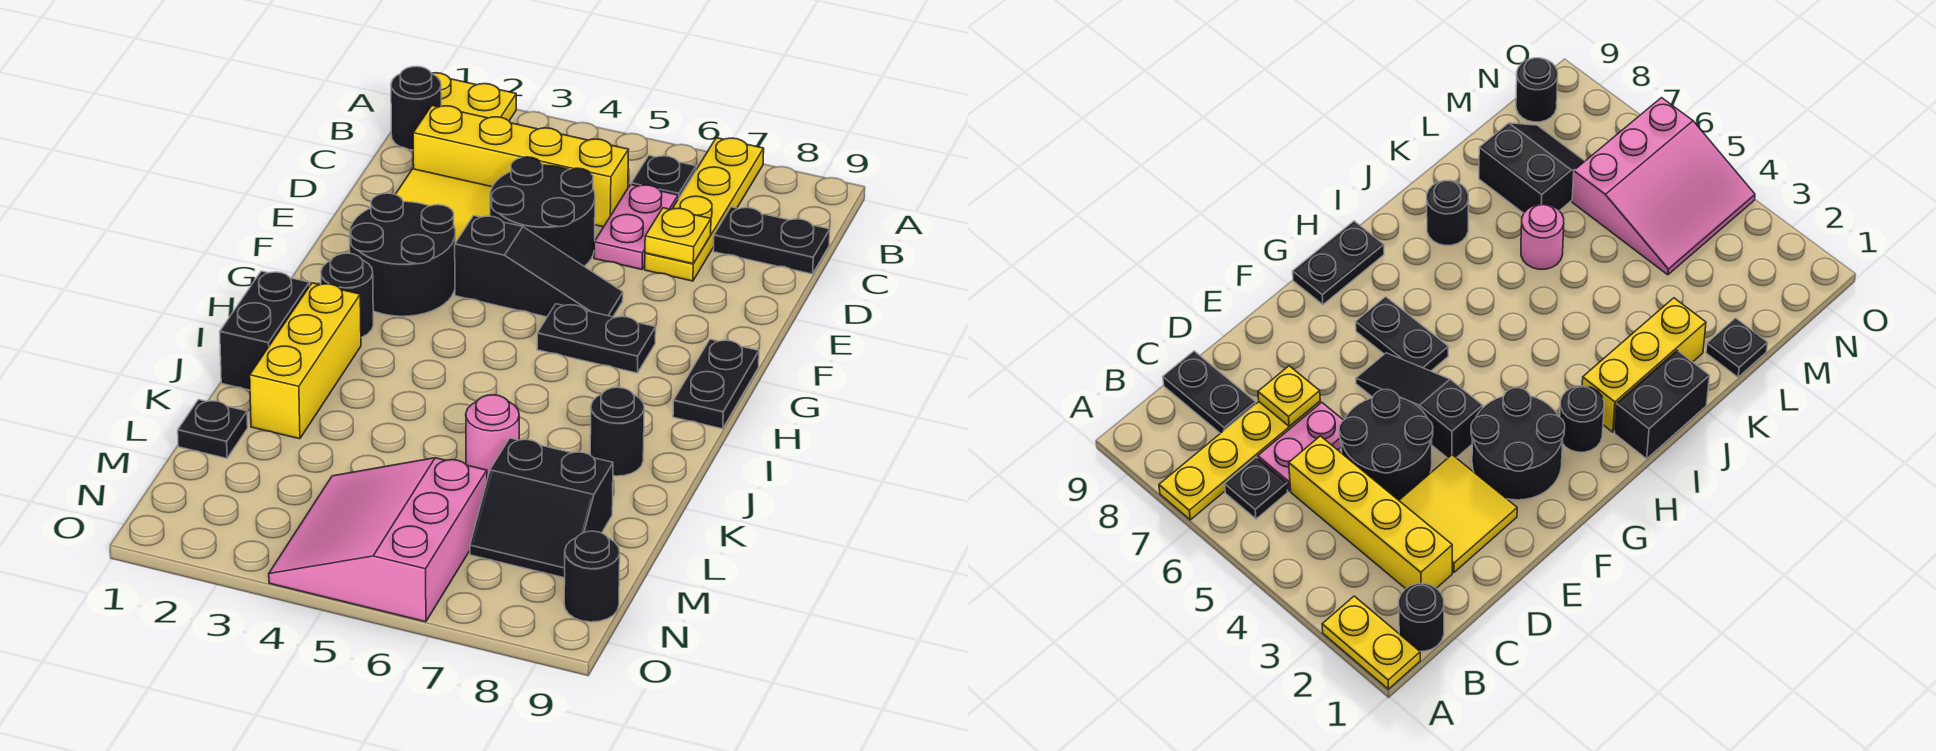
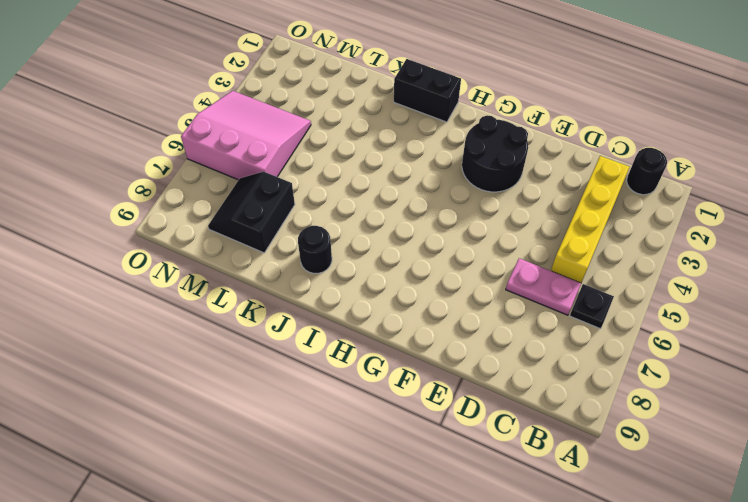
none -> yellow 1x2 plate [432,73,516,121]
none -> yellow 1x4 plate [645,138,764,281]
none -> black 1x2 plate [713,207,830,274]

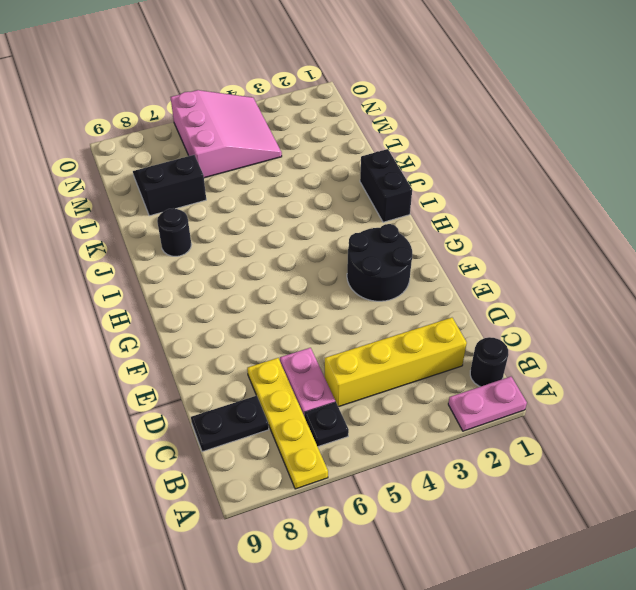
pink 1x2 plate [448,377,527,431] -> yellow 1x2 plate [432,73,516,121]
none -> yellow 2x2 tile [395,169,492,243]
none -> black 2x2 round brick [490,157,595,266]
none -> black 1x3 slope [455,215,623,317]

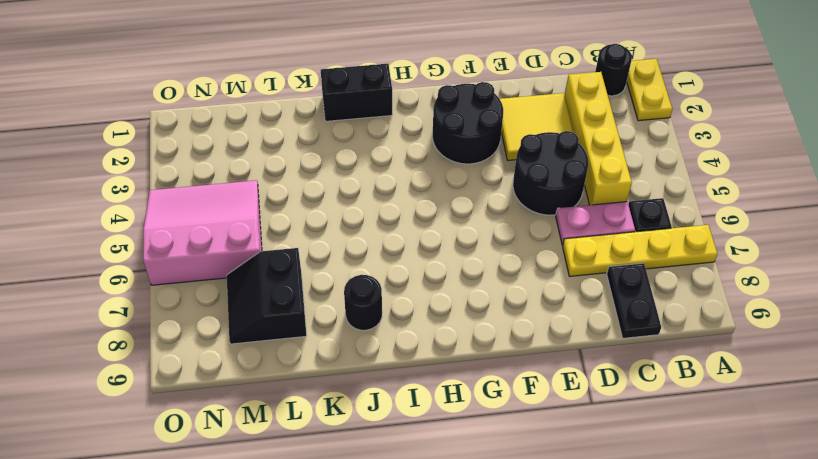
none -> black 1x3 slope [455,215,623,317]
none -> black 1x2 plate [537,304,656,373]
none -> black 1x2 plate [673,339,759,429]

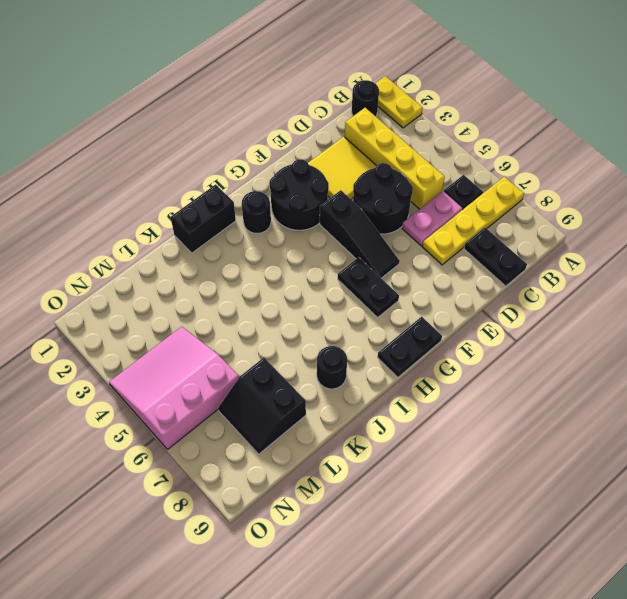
none -> yellow 1x3 brick [250,283,361,439]
none -> pink 1x1 round brick [466,395,519,479]
none -> black 1x1 plate [178,400,248,458]

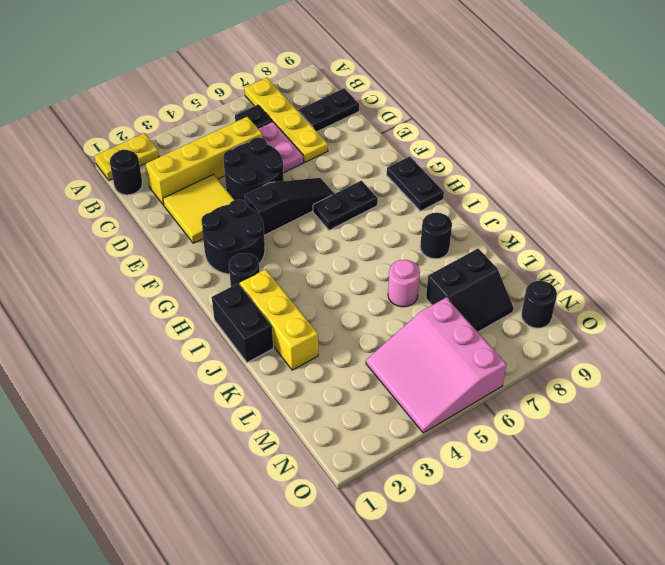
none -> black 1x1 plate [178,400,248,458]
none -> yellow 1x1 plate [645,208,711,264]

